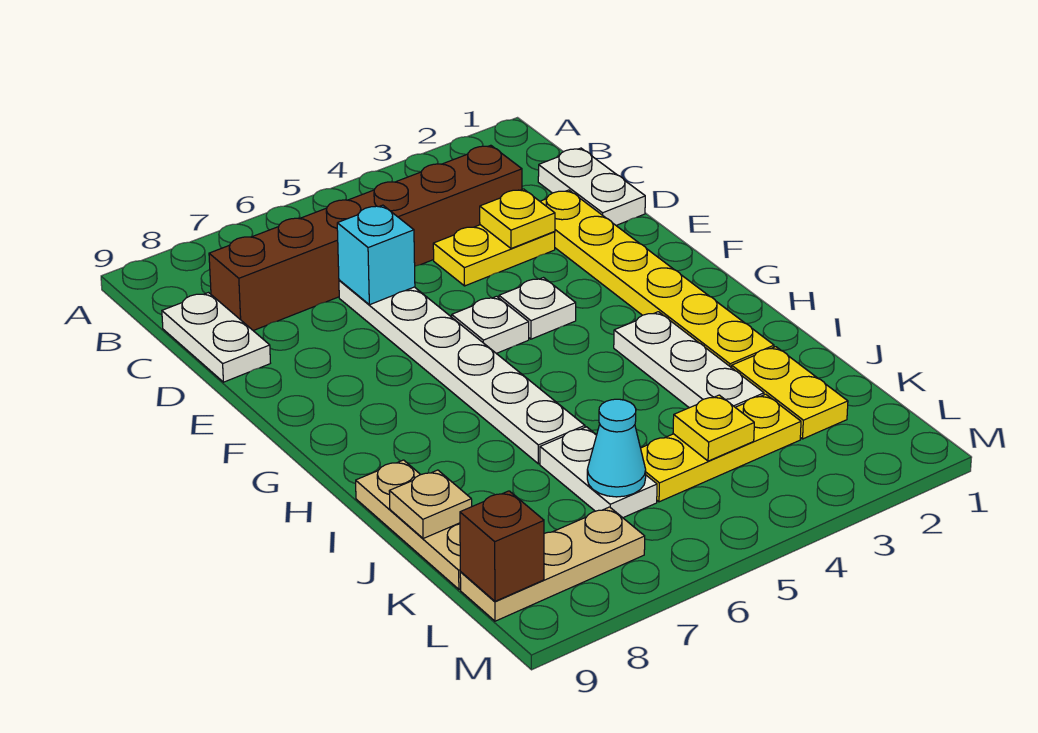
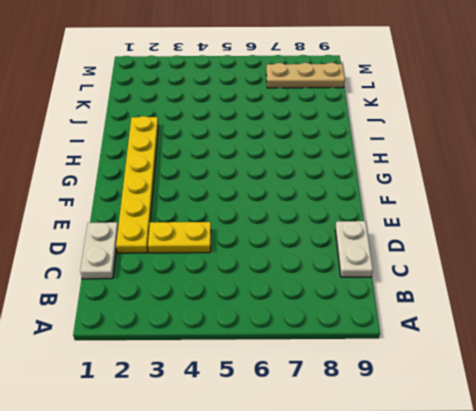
none -> brown 1x6 brick [209,145,522,331]
none -> white 1x6 plate [339,280,585,464]
none -> white 1x1 plate [499,278,576,339]

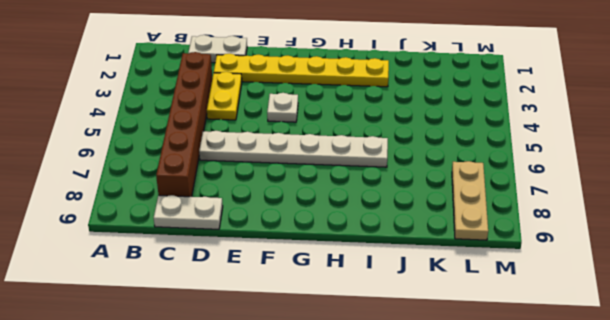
none -> white 1x1 plate [452,296,529,353]
none -> white 1x3 plate [614,312,764,408]
none -> tan 1x3 plate [356,460,461,589]

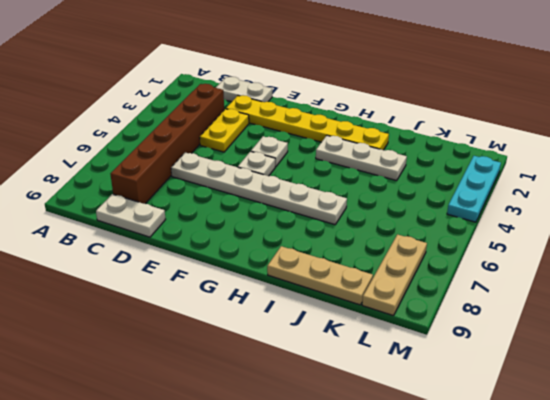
cyan 1x3 plate [447,156,501,222] -> none
none -> yellow 1x2 plate [732,347,848,439]
none -> white 1x2 plate [540,427,657,518]
none -> yellow 1x3 plate [641,394,801,502]

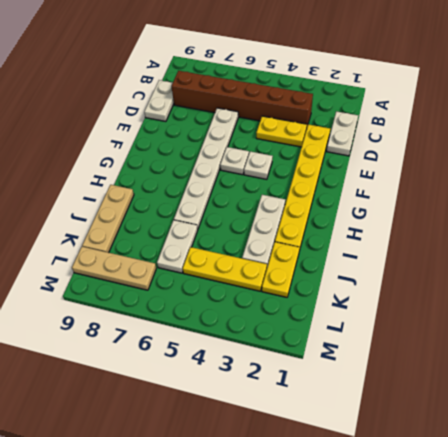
none -> yellow 1x1 plate [480,189,555,248]
none -> cyan 1x1 brick [337,205,415,305]
none -> tan 1x1 plate [389,470,472,539]

